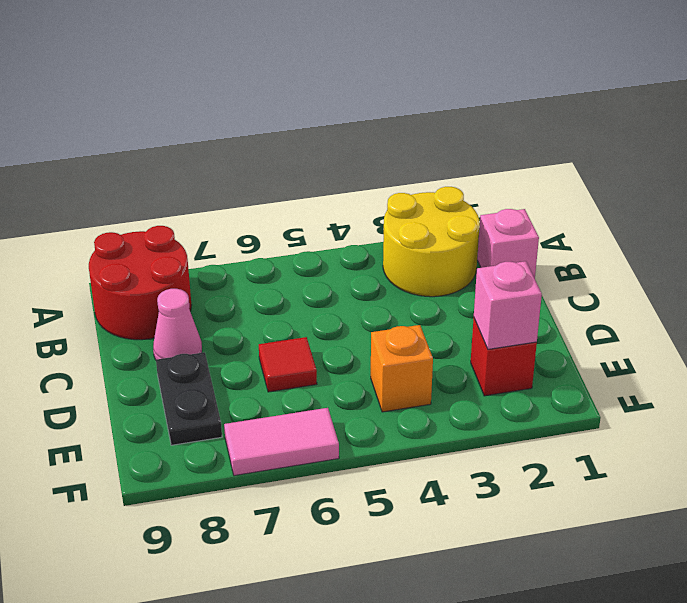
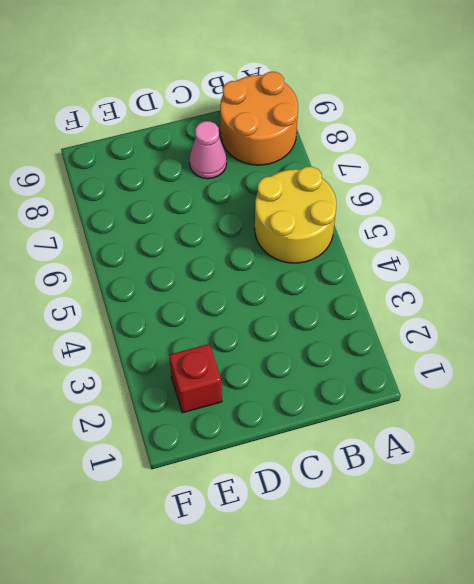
yellow 2x2 round brick [255,167,337,263] -> yellow 2x2 round brick moved to [383,187,480,297]
orange 2x2 round brick [220,72,298,165] -> red 2x2 round brick [89,226,192,340]
none -> pink 1x1 brick [477,209,539,278]
none -> red 1x1 tile [259,337,317,392]

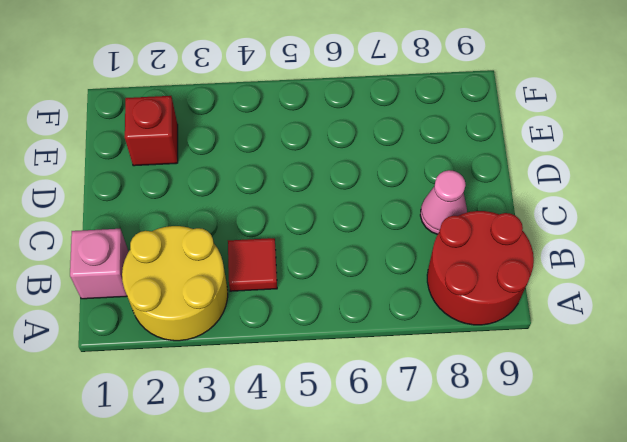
red 1x1 tile [228,238,277,291] -> red 1x1 tile moved to [259,337,317,392]
none -> black 1x2 plate [156,352,222,445]
none -> orange 1x1 brick [371,325,433,412]

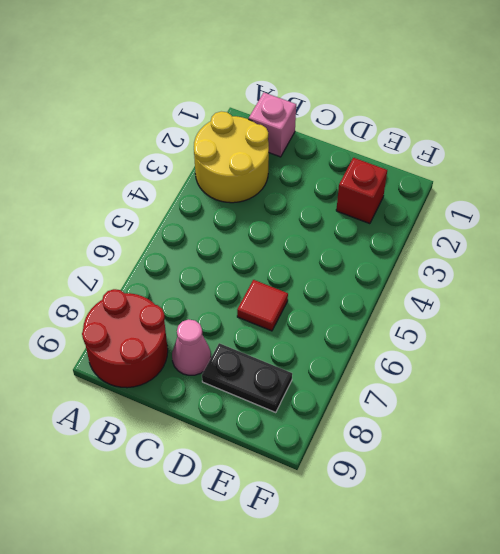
none -> orange 1x1 brick [371,325,433,412]
none -> pink 1x2 tile [224,408,339,476]

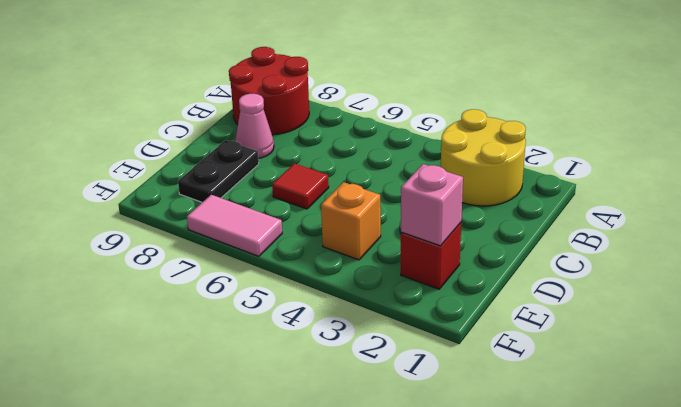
none -> pink 1x1 brick [477,209,539,278]

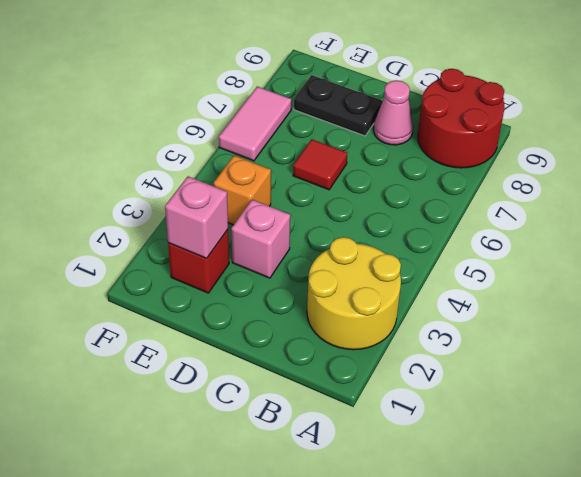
pink 1x1 brick [231,200,290,278] -> pink 1x1 brick moved to [477,209,539,278]

